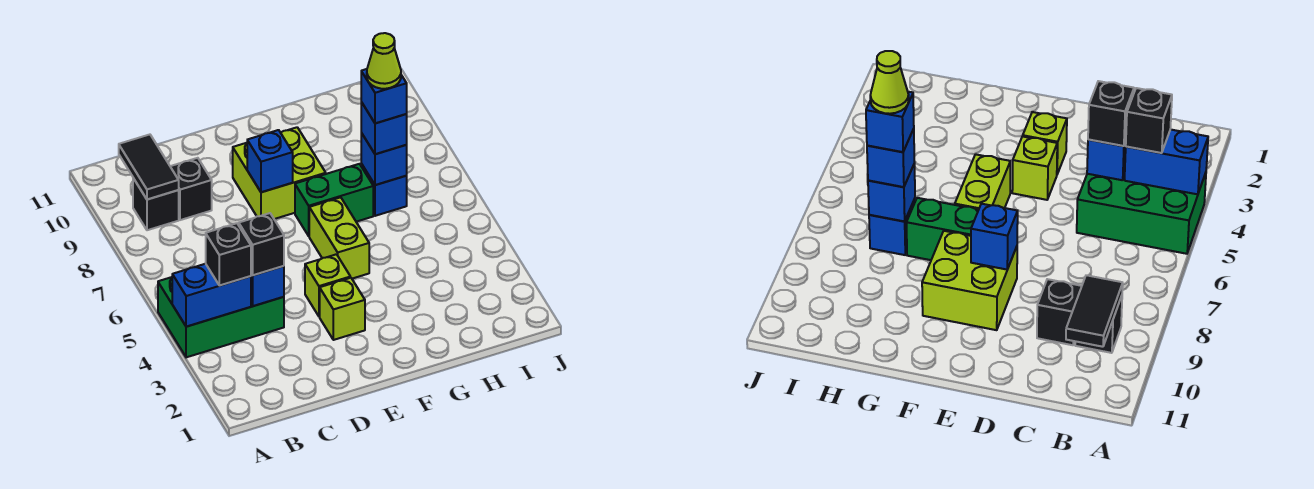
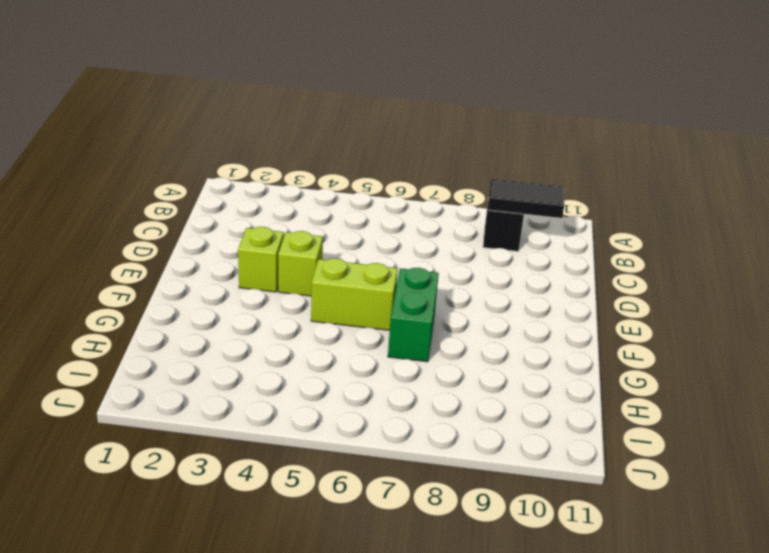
none -> green 2x3 brick [158,277,284,357]
none -> black 1x1 brick [170,158,212,220]
none -> lime 2x2 brick [233,127,326,219]

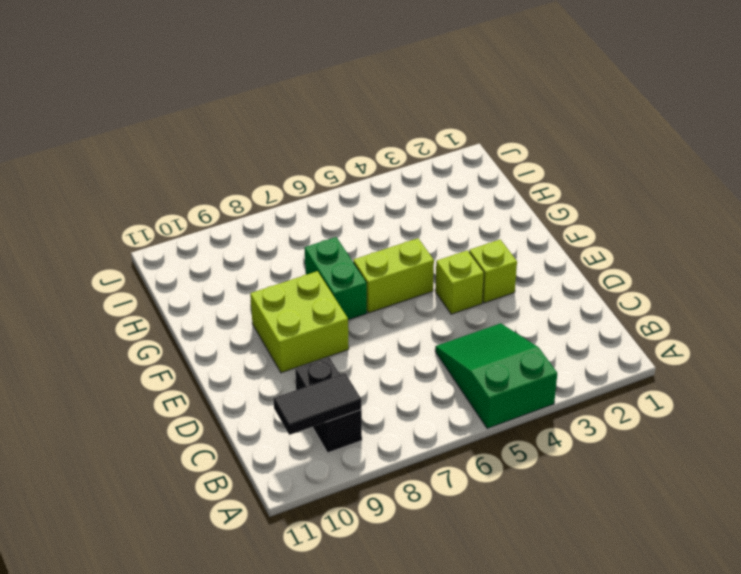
green 2x3 slope [435,323,557,428] -> green 2x3 brick [158,277,284,357]
none -> blue 1x1 brick [361,164,407,216]
none -> blue 1x2 brick [172,264,251,327]
none -> blue 1x1 brick [251,266,284,306]

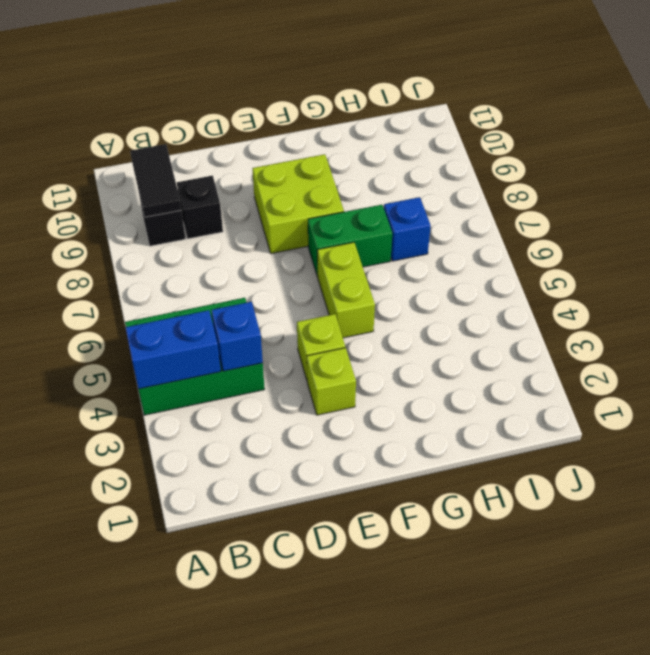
none -> blue 1x1 brick [247,130,293,192]
none -> blue 1x1 brick [361,133,407,185]
none -> black 1x1 brick [206,223,251,285]

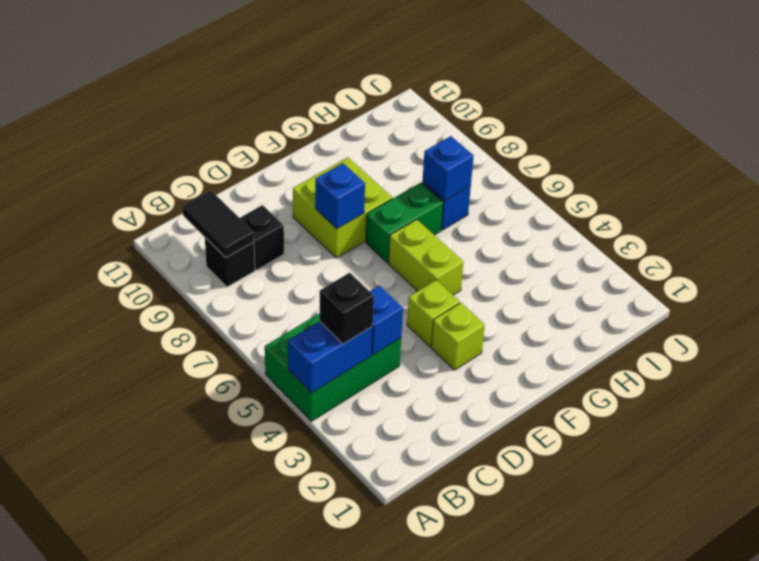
none -> black 1x1 brick [239,213,284,275]
none -> blue 1x1 brick [361,102,407,154]
none -> blue 1x1 brick [361,69,407,123]

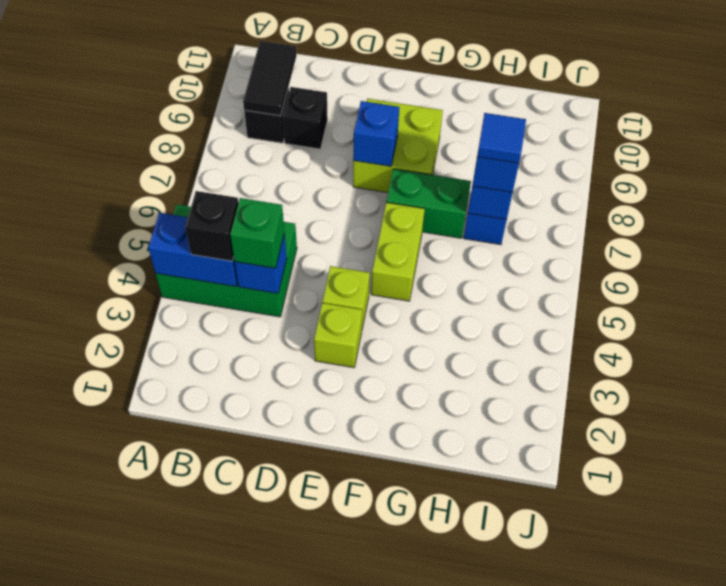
green 1x1 brick [230,198,284,268] -> black 1x1 brick [239,213,284,275]
blue 1x1 tile [477,113,526,163] -> blue 1x1 brick [361,69,407,123]
none -> lime 1x1 cone [367,33,401,89]

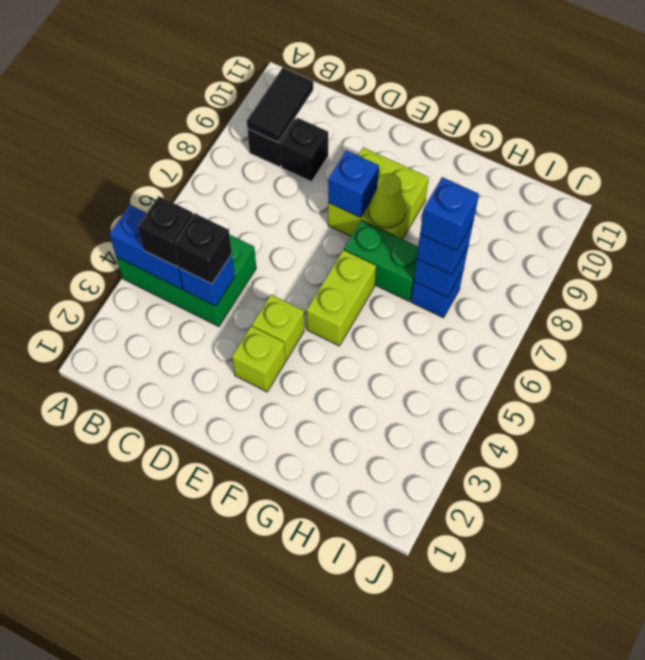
lime 1x1 cone [369,173,405,228] -> lime 1x1 cone moved to [367,33,401,89]

